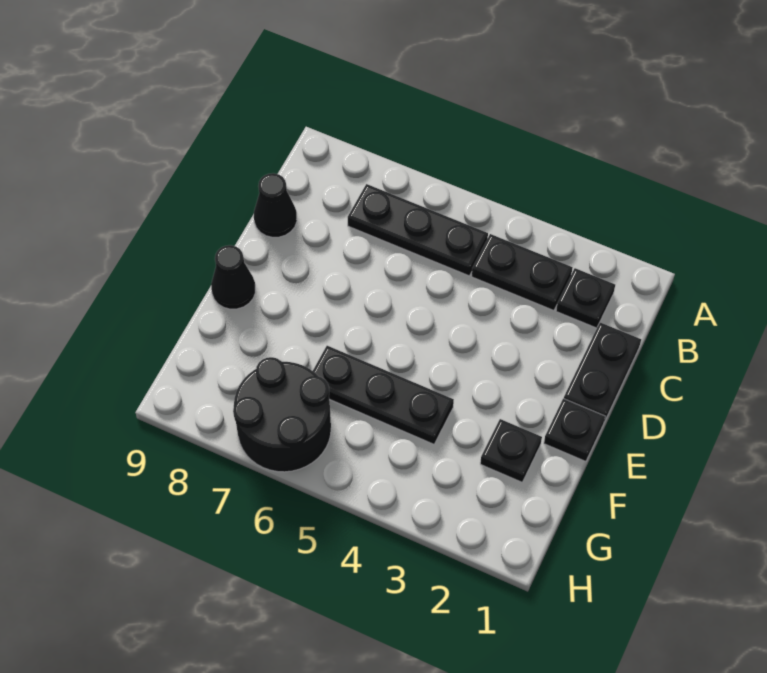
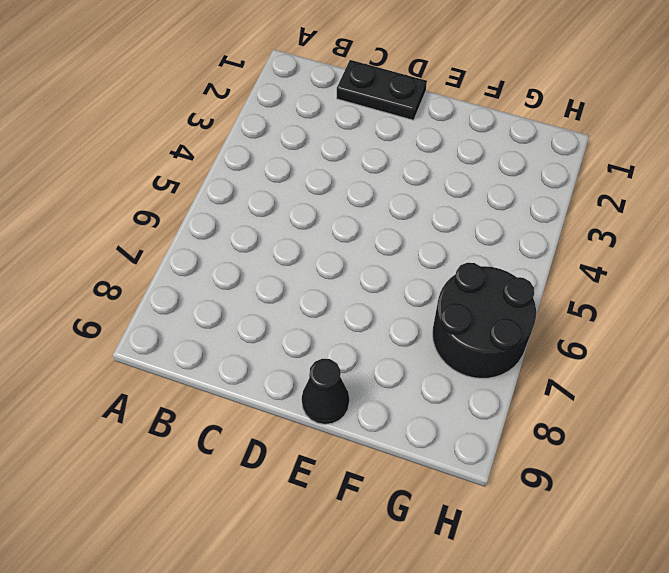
none -> black 1x1 plate [556,268,615,328]
none -> black 1x2 plate [472,234,573,310]

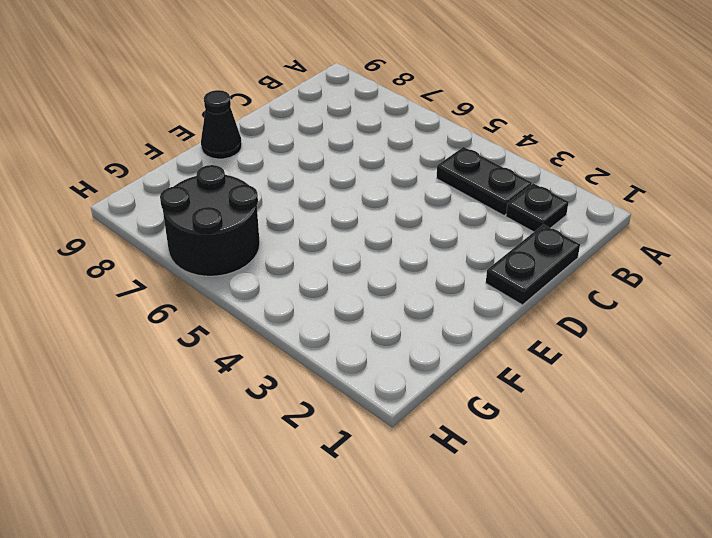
none -> black 1x3 plate [348,184,488,276]
none -> black 1x1 cone [254,173,297,237]

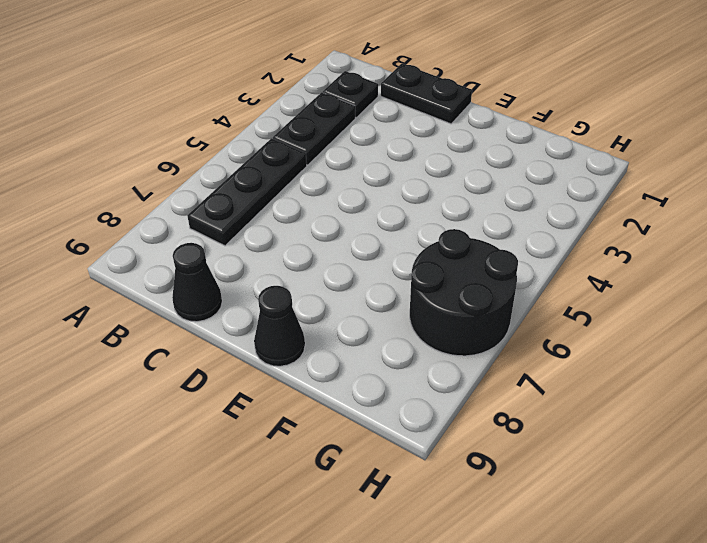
none -> black 1x1 plate [544,398,605,461]
none -> black 1x1 plate [480,419,542,482]

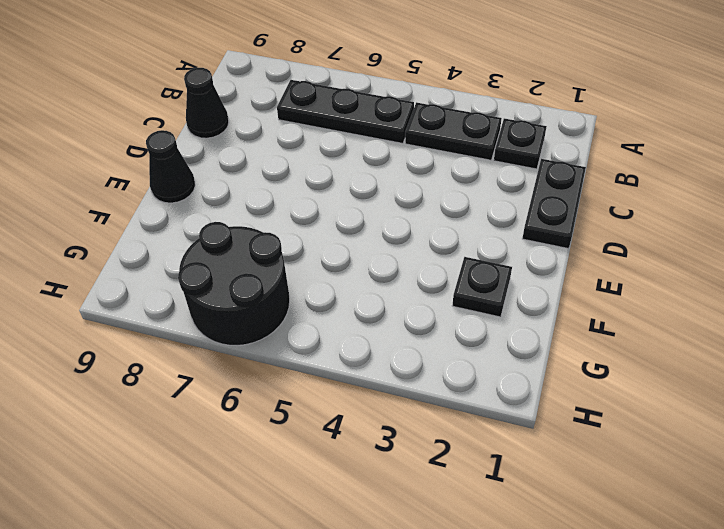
none -> black 1x1 plate [544,398,605,461]
none -> black 1x3 plate [313,346,454,444]

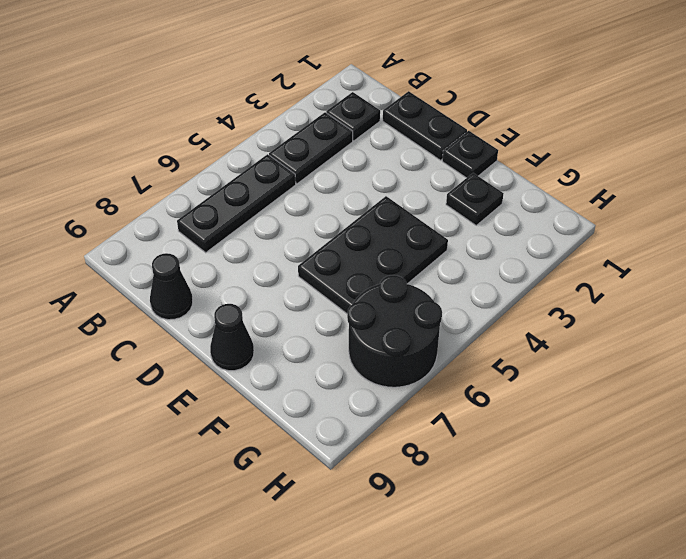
black 2x3 plate [298,196,448,313] -> black 1x3 plate [313,346,454,444]

